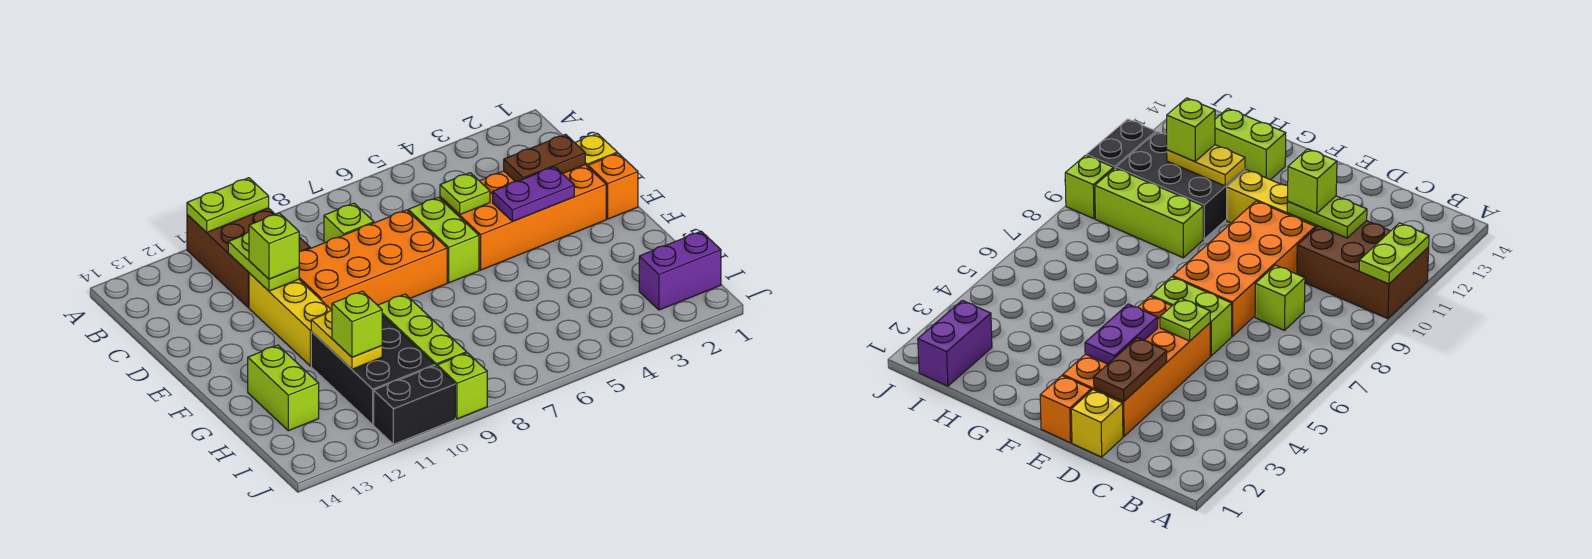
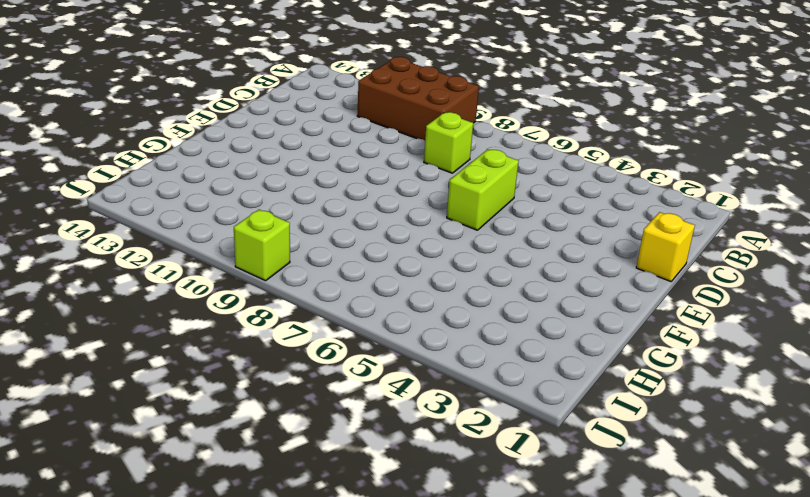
brown 2x3 brick [357,57,479,140] -> brown 2x3 brick turned to [187,208,310,307]
none -> orange 2x4 brick [440,165,606,270]
none -> orange 2x4 brick [299,210,447,310]
none -> yellow 1x3 brick [249,273,331,366]

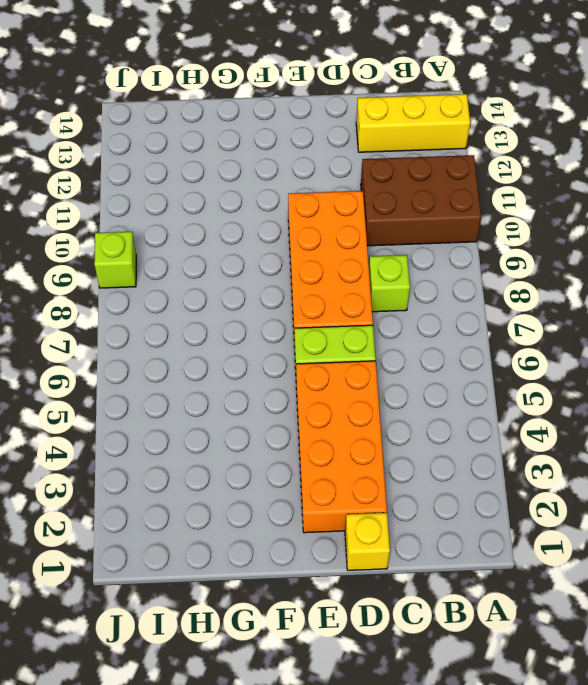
yellow 1x3 brick [356,94,470,152] -> yellow 1x3 brick moved to [249,273,331,366]
none -> orange 1x1 brick [588,153,638,219]
none -> lime 1x3 brick [378,294,467,366]
none -> black 2x3 brick [311,315,435,425]

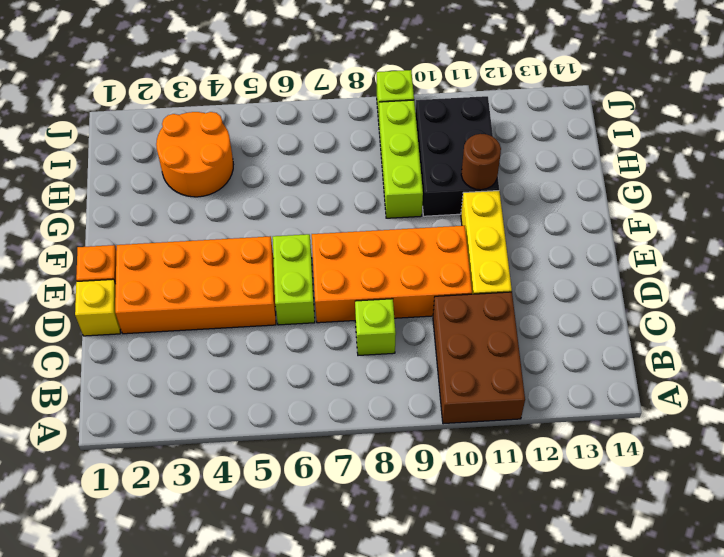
brown 1x1 round brick [461,134,501,190] -> yellow 1x2 plate [311,310,382,369]
orange 2x2 round brick [156,112,233,197] -> none
none -> lime 1x2 brick [248,345,319,431]
none -> purple 1x2 brick [639,231,721,310]
none -> black 1x2 brick [374,365,455,444]

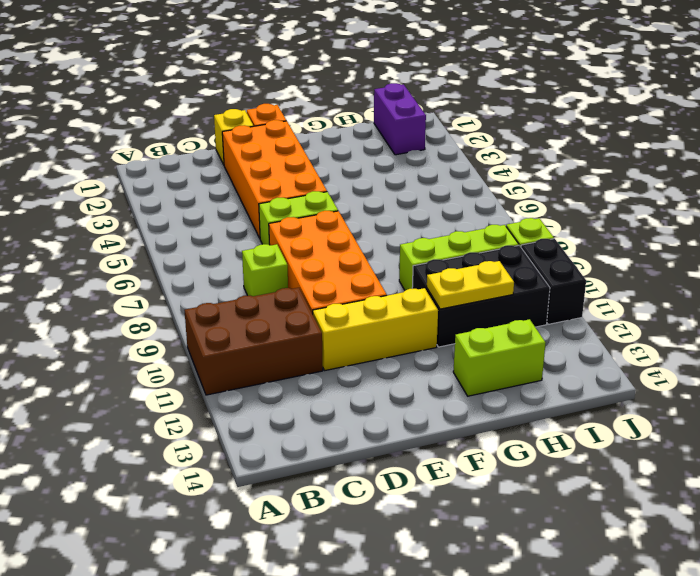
none -> lime 1x2 plate [187,178,269,233]
none -> lime 1x2 plate [228,232,299,291]
none -> brown 1x2 plate [504,134,585,182]

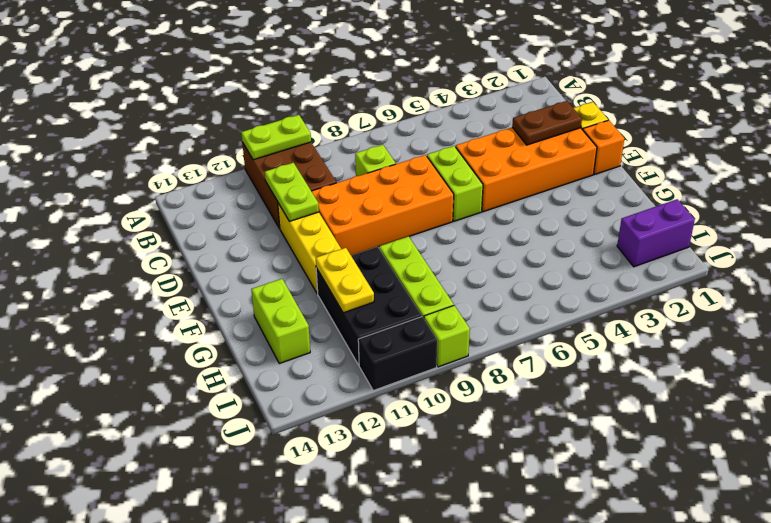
none -> lime 1x1 plate [440,173,490,215]
none -> purple 1x2 plate [493,167,574,221]
none -> lime 1x1 brick [249,213,299,279]

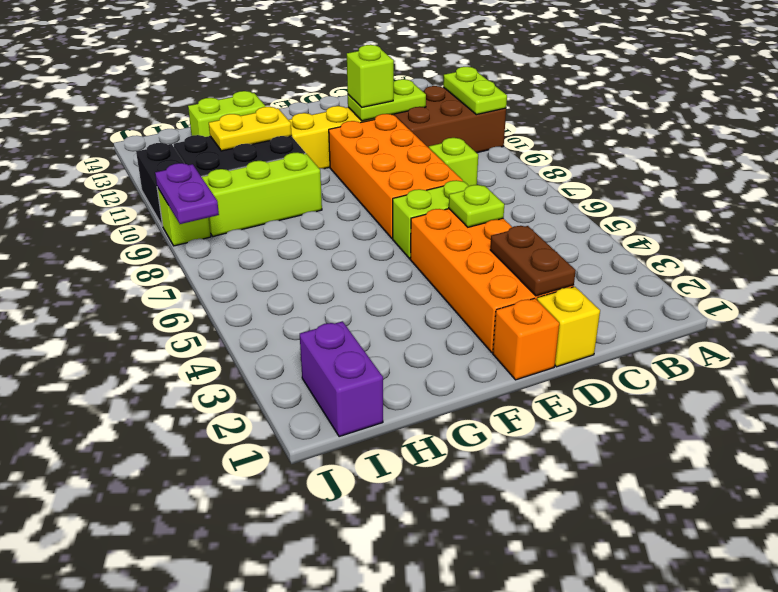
purple 1x2 plate [155,163,219,224] -> purple 1x2 plate moved to [493,167,574,221]
none -> lime 1x1 brick [332,291,382,357]

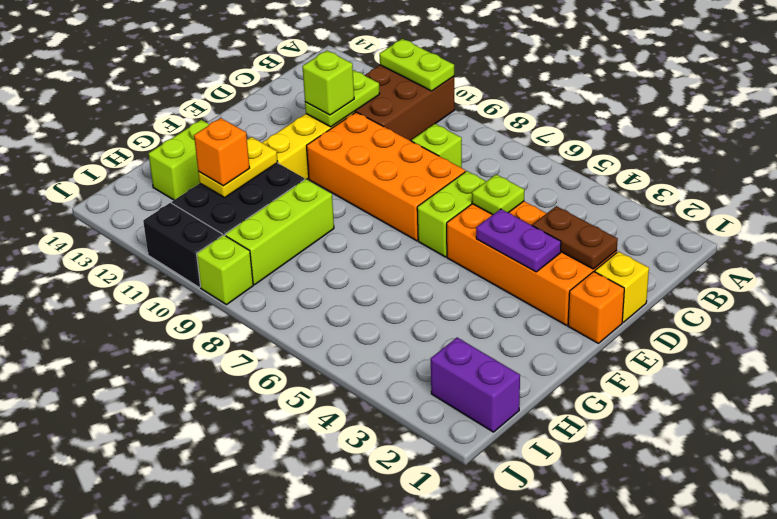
orange 1x1 brick [194,118,250,186] -> lime 1x1 brick [332,291,382,357]

